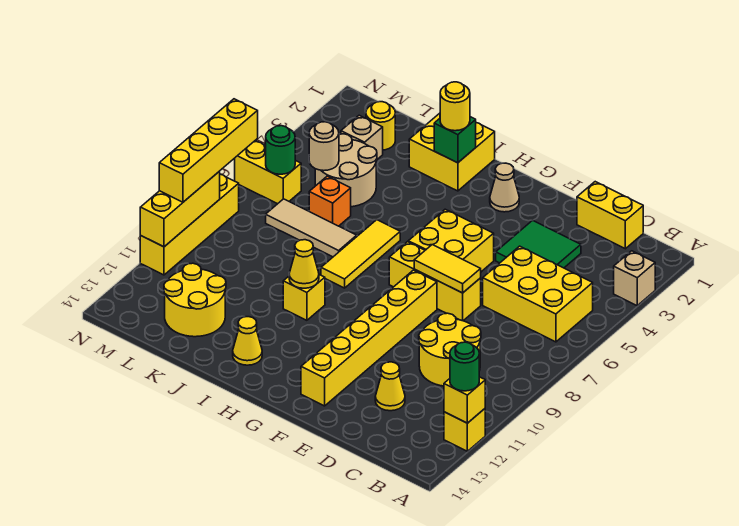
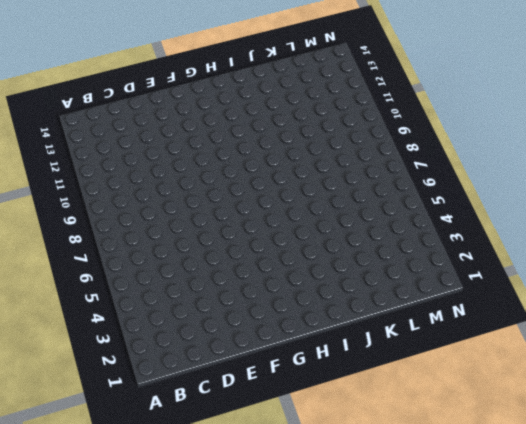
none -> tan 1x1 brick [614,251,655,306]
none -> yellow 1x1 brick [444,409,485,451]
none -> yellow 2x3 brick [483,246,593,342]
none -> yellow 1x2 brick [577,182,643,249]

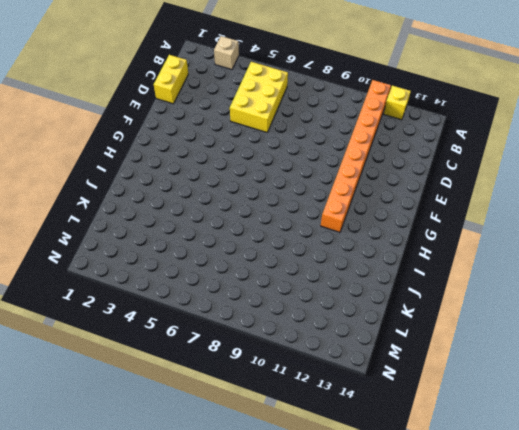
orange 1x8 brick [321,80,391,232] -> yellow 1x6 brick [301,270,437,406]
none -> yellow 2x2 round brick [419,313,481,386]
none -> green 2x2 tile [496,220,581,268]
none -> yellow 1x1 cone [375,362,405,411]
none -> yellow 1x3 brick [389,242,481,321]

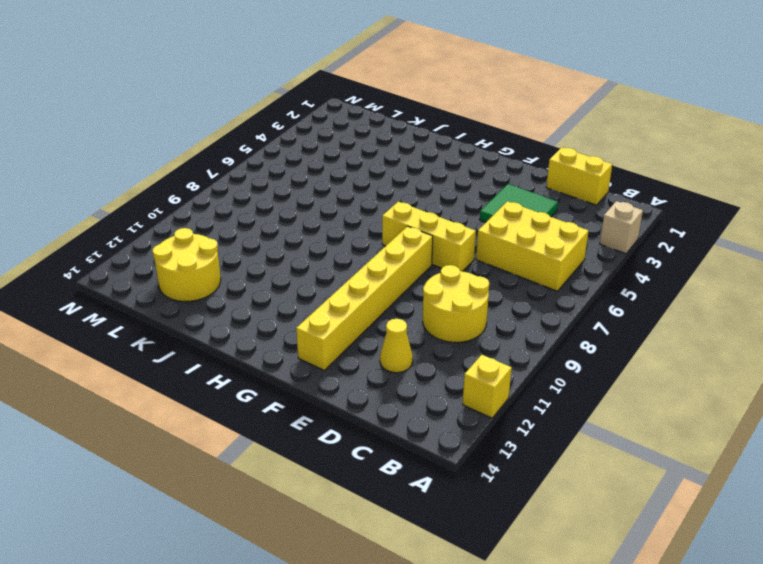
none -> yellow 2x2 brick [408,209,494,272]
none -> tan 1x1 cone [490,163,519,212]
none -> yellow 2x2 brick [409,113,495,191]
none -> yellow 1x3 tile [321,220,400,288]

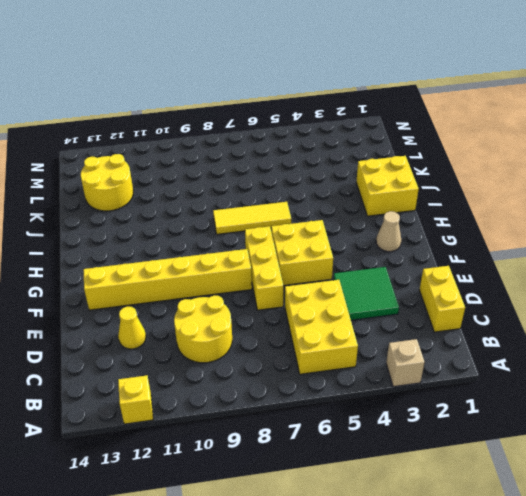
none -> yellow 1x1 brick [283,275,325,320]
none -> yellow 1x1 cone [233,317,262,365]
none -> tan 1x3 tile [266,199,357,257]
none -> tan 2x2 round brick [315,134,377,207]

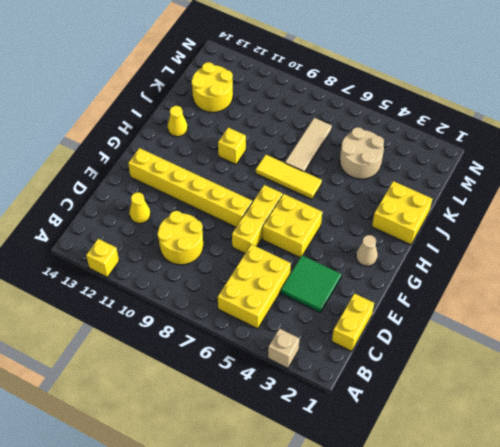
none -> orange 1x1 brick [309,176,351,226]
none -> yellow 1x1 round brick [366,102,395,150]
none -> tan 1x1 brick [341,115,383,160]
none -> yellow 1x2 brick [235,140,301,204]

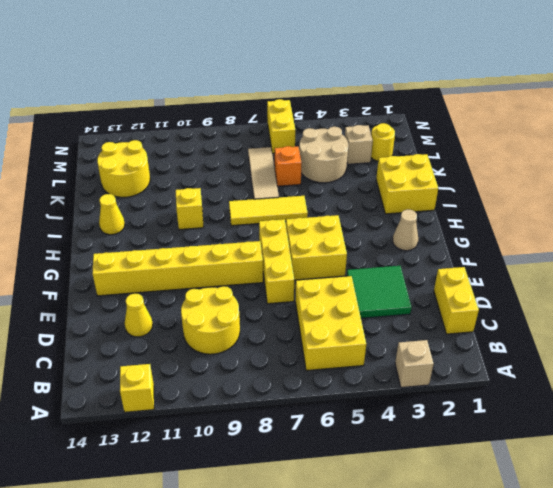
none -> yellow 1x4 brick [140,174,239,275]
none -> yellow 1x1 brick [444,377,485,423]
none -> yellow 1x2 tile [414,245,481,293]
none -> green 1x1 brick [434,117,476,163]

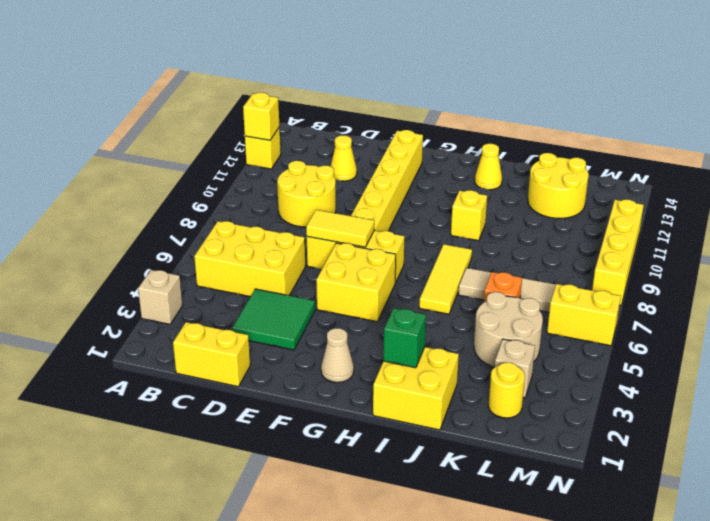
none -> yellow 1x1 cone [289,240,319,288]
none -> tan 1x1 round brick [309,122,339,171]
none -> green 1x1 round brick [266,126,295,174]
none -> yellow 1x3 brick [140,171,220,247]

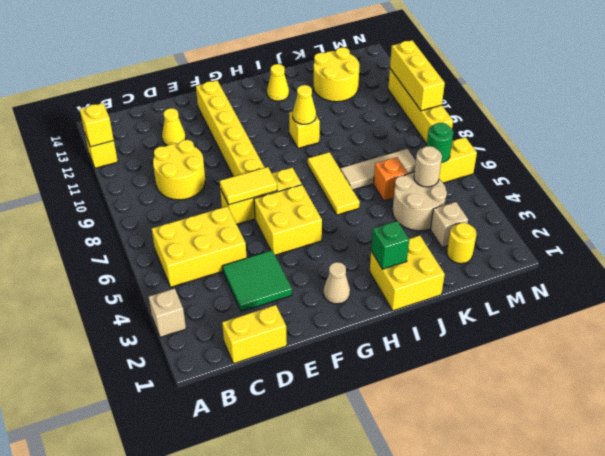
none -> green 1x1 round brick [450,342,479,391]
none -> yellow 1x1 round brick [440,82,470,131]
none -> yellow 1x4 brick [159,99,258,202]

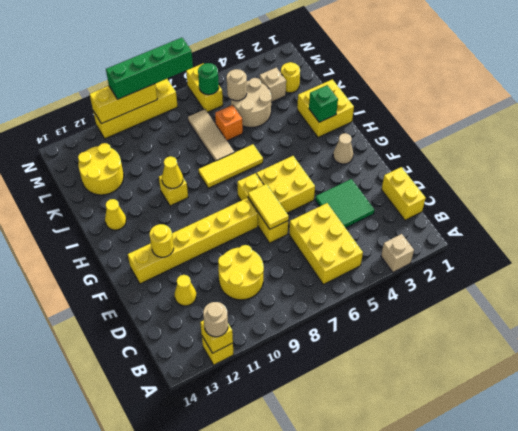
tan 1x1 round brick [203,302,228,337] -> green 1x1 round brick [450,342,479,391]
yellow 1x1 round brick [150,224,174,257] -> yellow 1x1 round brick moved to [440,82,470,131]
green 1x4 brick [106,38,193,99] -> yellow 1x4 brick [159,99,258,202]

